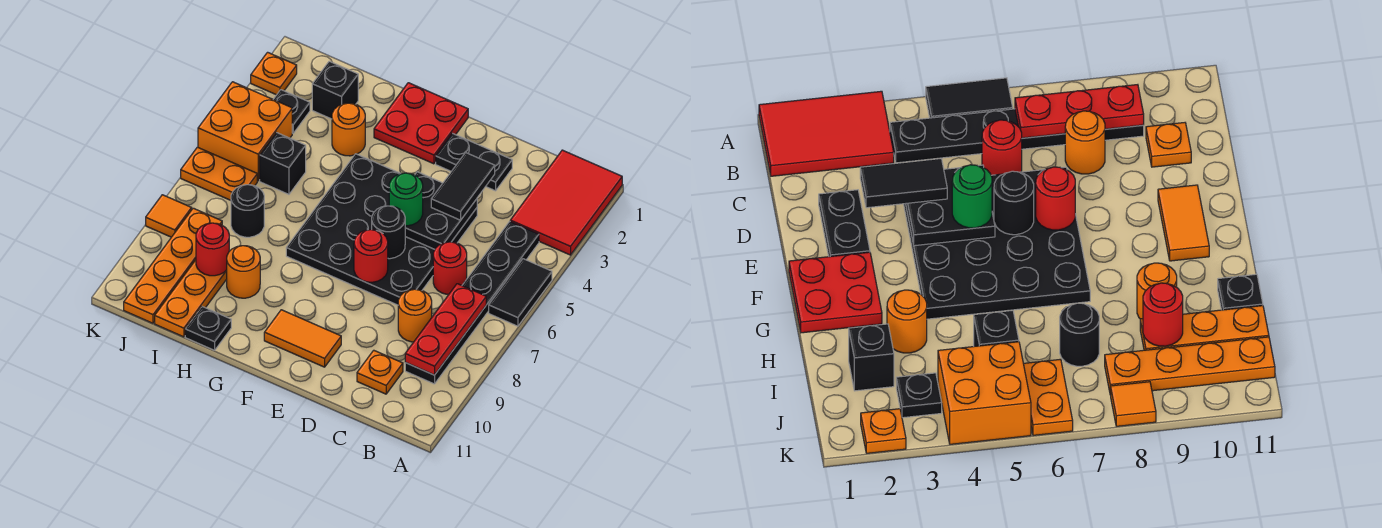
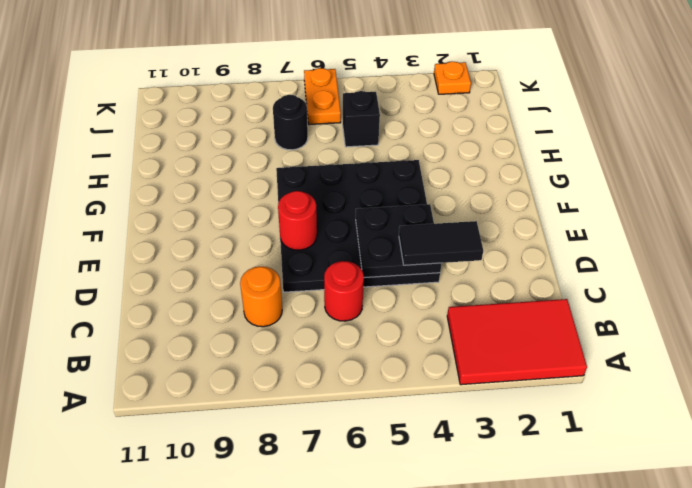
none -> black 1x2 tile [489,259,552,326]
none -> black 1x6 plate [405,221,539,384]
none -> orange 1x1 plate [357,350,403,394]
none -> black 1x2 plate [436,133,512,191]

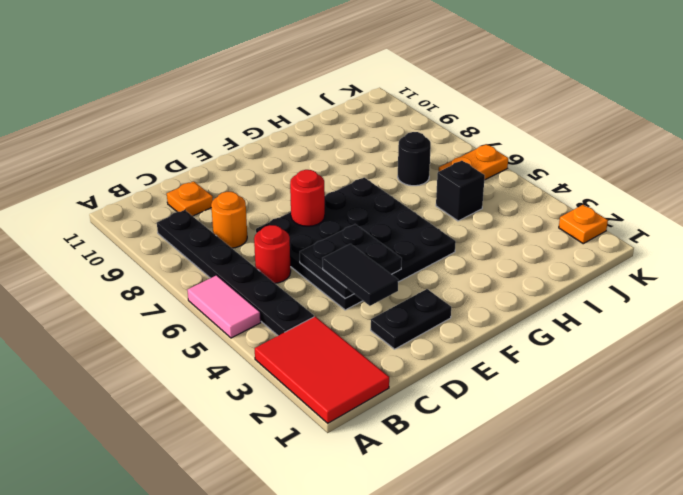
pink 1x2 tile [188,275,261,338] -> black 1x2 tile [489,259,552,326]
none -> orange 1x2 tile [264,310,341,367]
none -> red 2x2 plate [374,83,468,164]
none -> orange 1x1 round brick [332,103,365,156]
none -> orange 1x1 round brick [227,246,260,298]

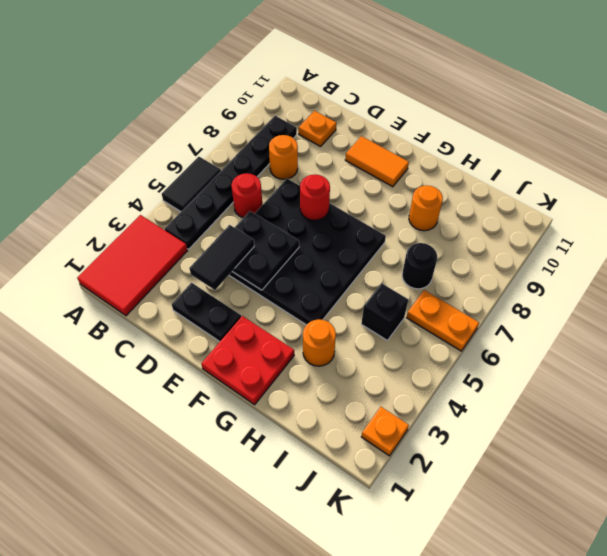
none -> black 1x1 plate [185,307,231,350]
none -> black 1x1 brick [312,61,358,119]
none -> orange 1x3 plate [155,260,227,337]
none -> black 1x1 plate [273,90,310,133]

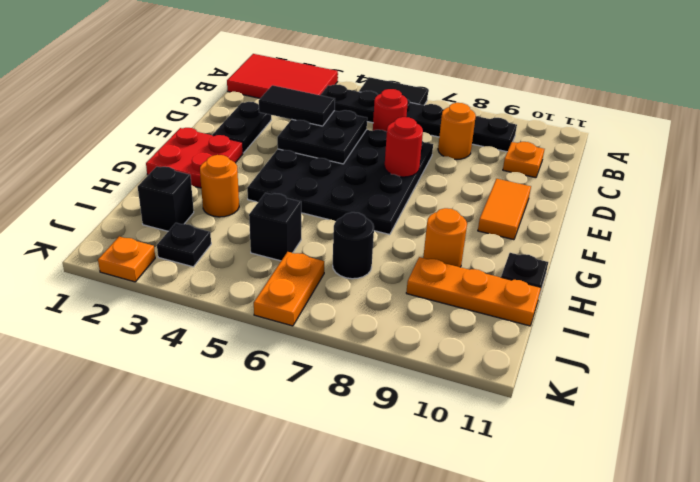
none -> orange 2x2 brick [198,82,292,181]
none -> orange 1x4 plate [124,208,222,323]
none -> orange 1x1 tile [146,195,192,237]
none -> red 1x3 plate [405,284,486,375]

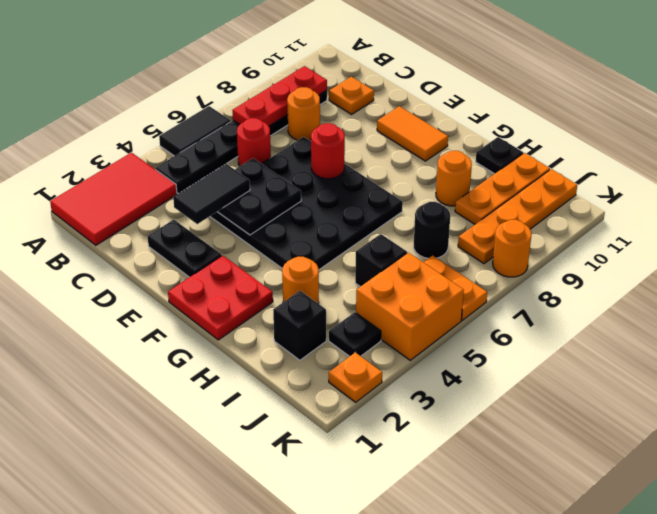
orange 1x1 round brick [493,220,532,277] -> orange 1x1 tile [146,195,192,237]
none -> black 1x1 round brick [372,206,405,259]
none -> red 1x1 round brick [196,223,229,276]
none -> green 1x1 round brick [389,173,423,226]

